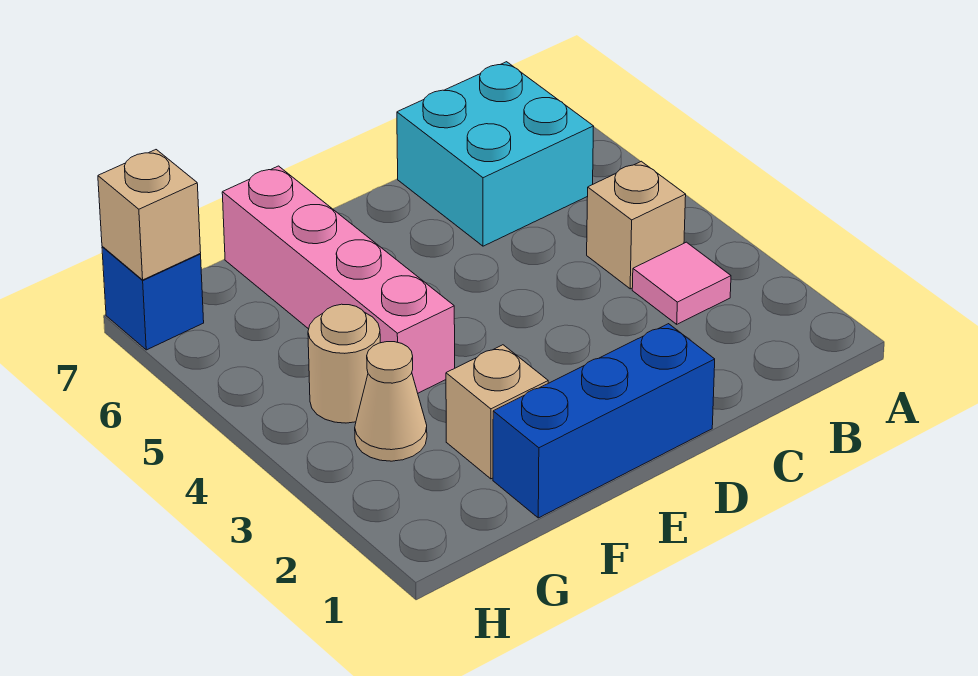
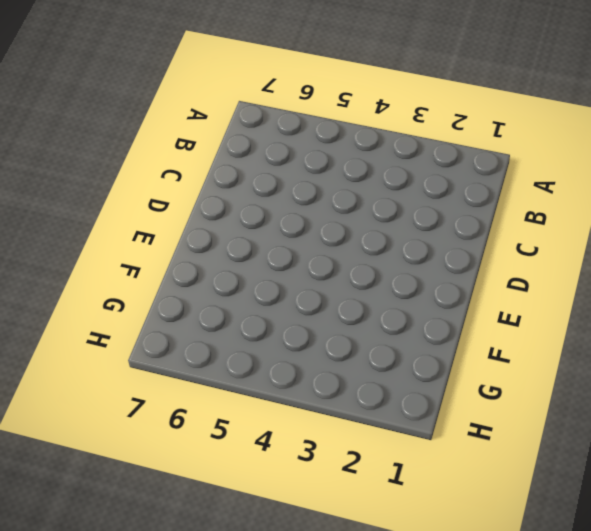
none -> pink 1x1 tile [632,242,731,324]
none -> tan 1x1 brick [587,161,686,289]

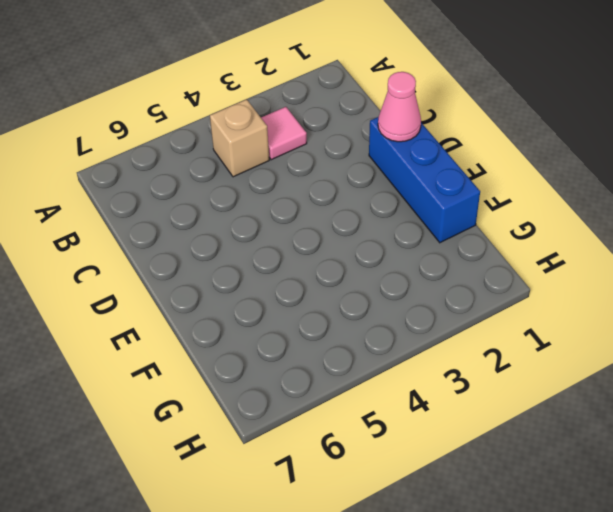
pink 1x1 cone [378,72,421,142] -> none
none -> cyan 2x2 brick [397,62,594,246]
none -> tan 1x1 brick [446,345,548,479]

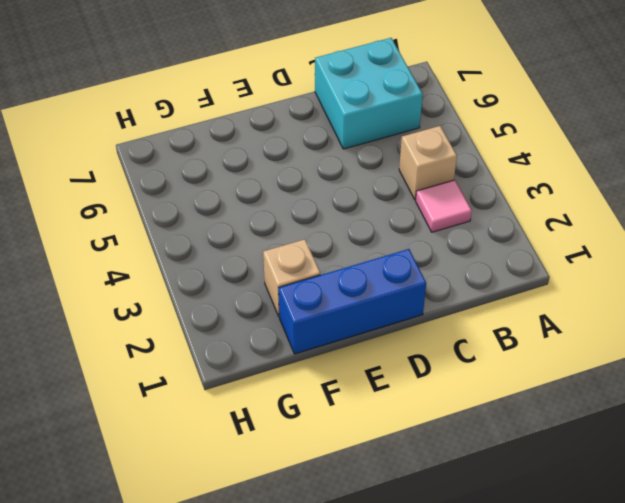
none -> pink 1x4 brick [222,166,455,393]
none -> tan 1x1 cone [355,342,427,461]

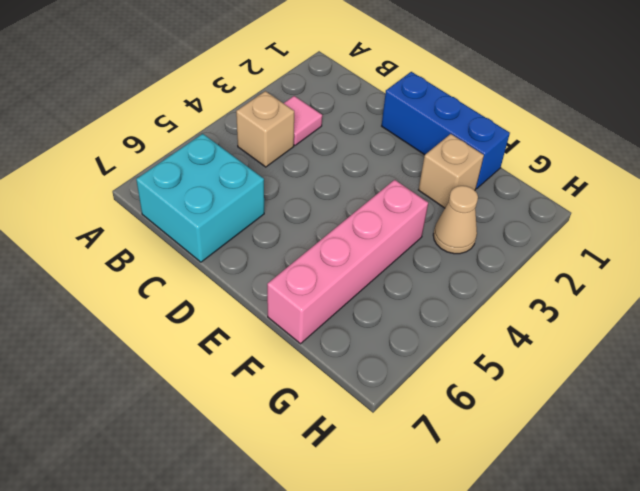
none -> tan 1x1 round brick [308,304,380,423]
none -> blue 1x1 brick [102,247,204,350]

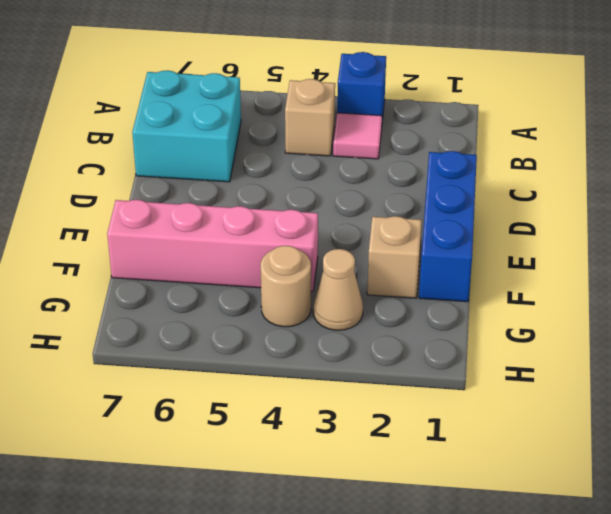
blue 1x1 brick [337,52,386,121] -> blue 1x1 brick moved to [102,247,204,350]
none -> tan 1x1 brick [98,150,201,280]

